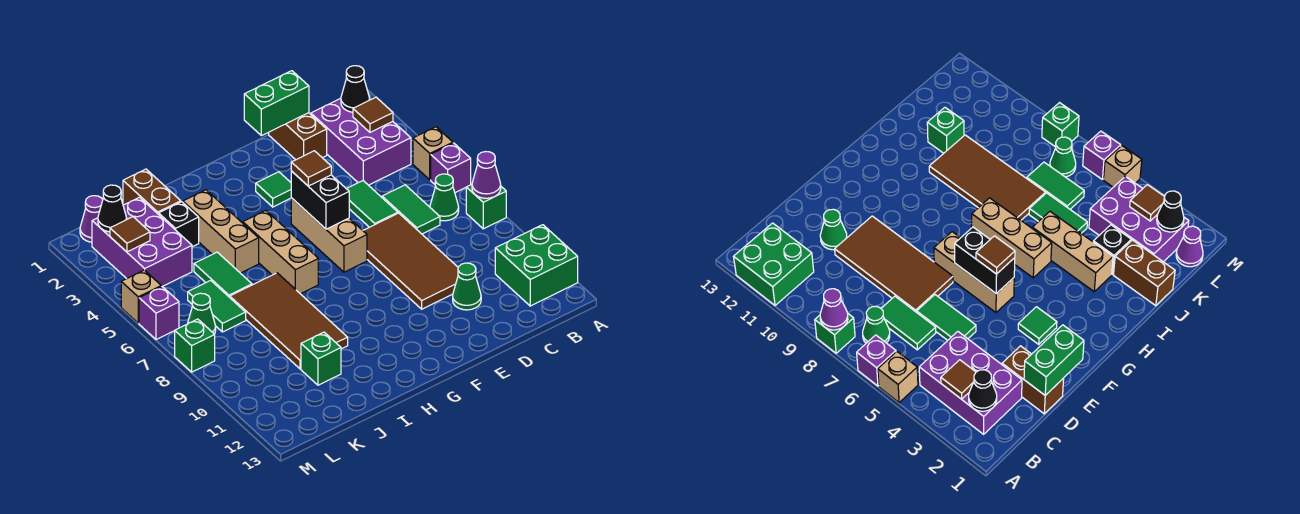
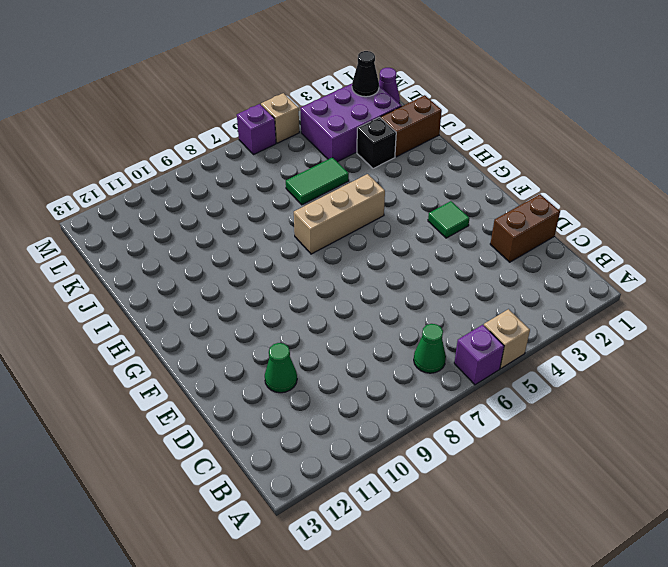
none -> green 1x1 brick [466,184,506,229]
none -> green 2x2 brick [495,225,578,306]
none -> purple 2x3 brick [311,98,411,185]
none -> green 1x2 tile [382,185,440,234]

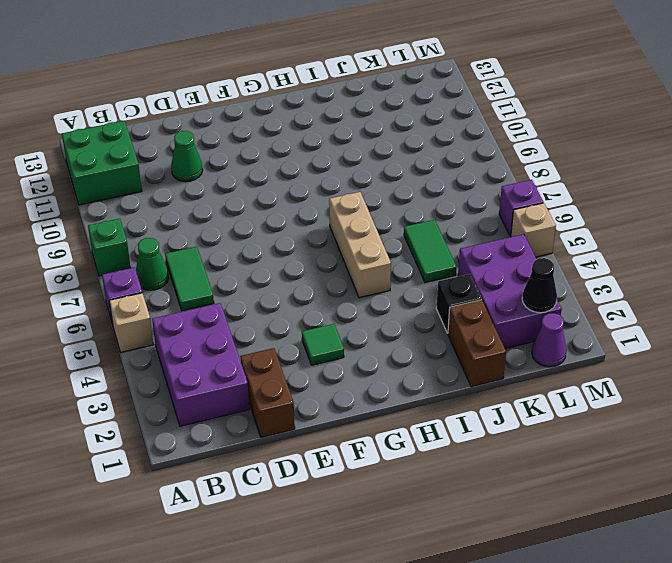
none -> green 1x2 tile [347,181,398,227]
none -> brown 2x4 tile [363,213,458,309]
none -> tan 1x3 brick [291,198,367,272]
none -> tan 1x3 brick [183,190,259,273]

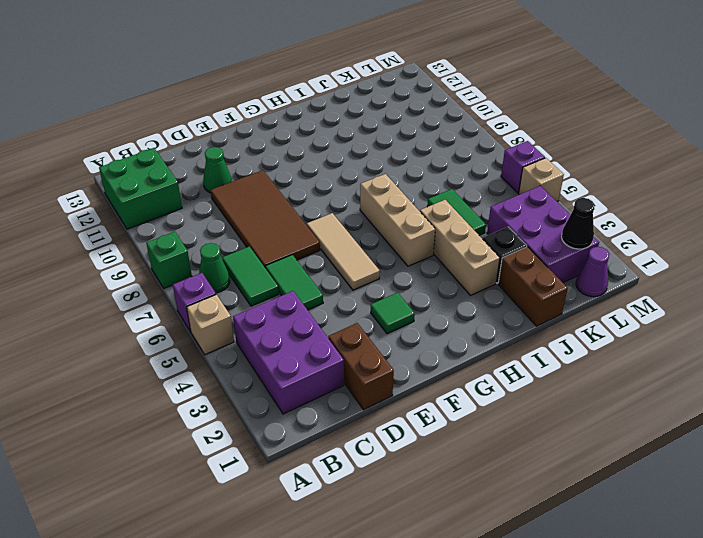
tan 1x3 tile [307,213,380,290] -> tan 1x3 brick [291,198,367,272]
none -> brown 2x4 tile [230,273,348,369]
none -> green 1x1 brick [301,332,341,385]
none -> green 1x2 tile [188,280,246,332]
none -> green 1x1 cone [188,293,216,334]

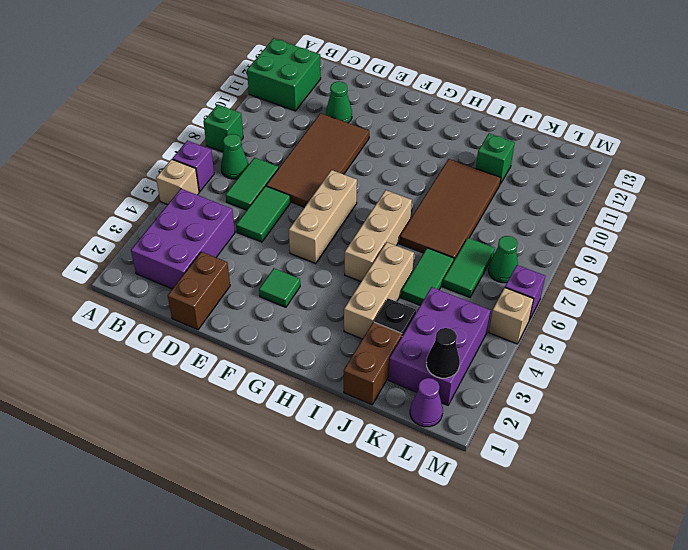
none -> green 1x1 brick [175,319,215,372]
none -> purple 1x1 cone [472,152,501,198]
none -> black 1x1 cone [341,66,370,112]
none -> brown 1x1 tile [353,97,393,132]

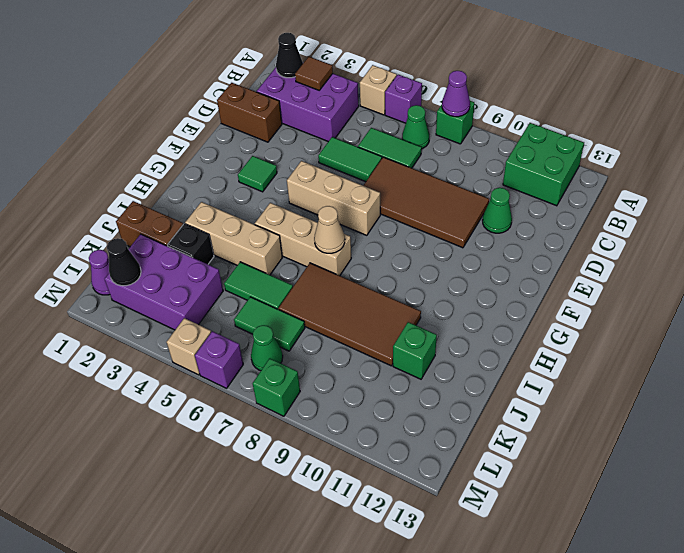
tan 1x1 cone [314,206,345,253] -> none
none -> green 1x2 brick [244,71,309,136]
none -> black 1x2 brick [291,171,349,229]
none -> brown 1x1 tile [110,217,150,252]
none -> brown 1x1 tile [291,151,331,186]

